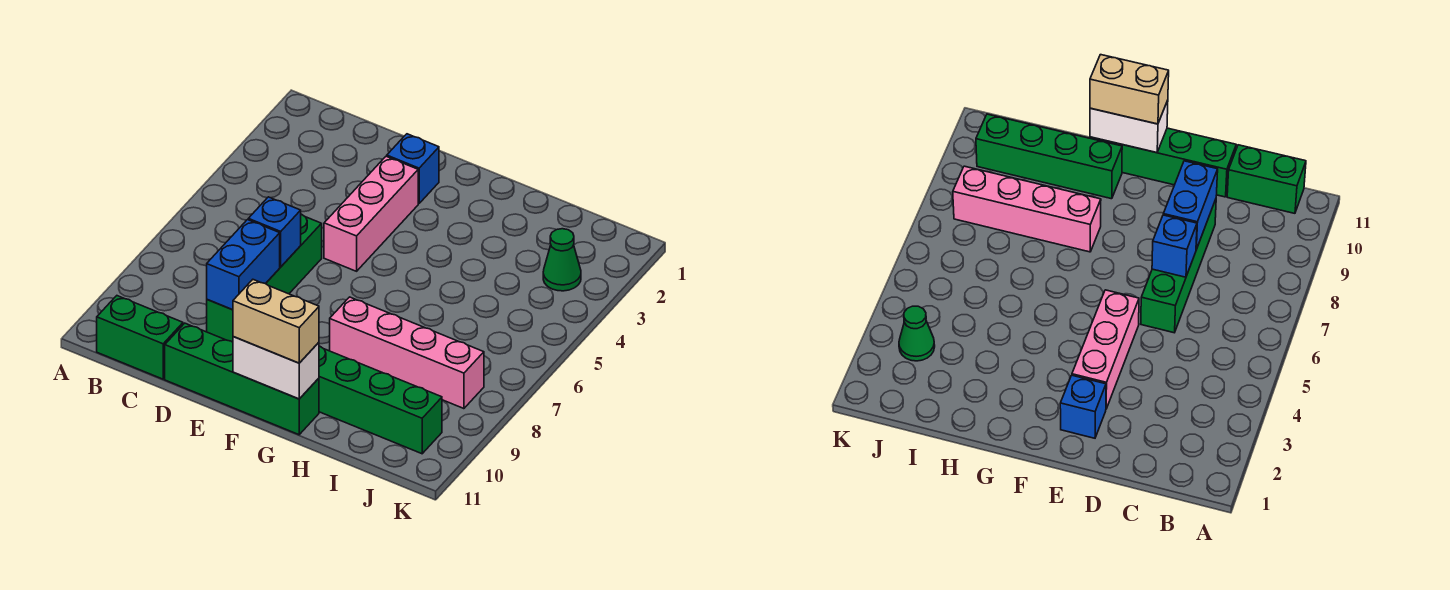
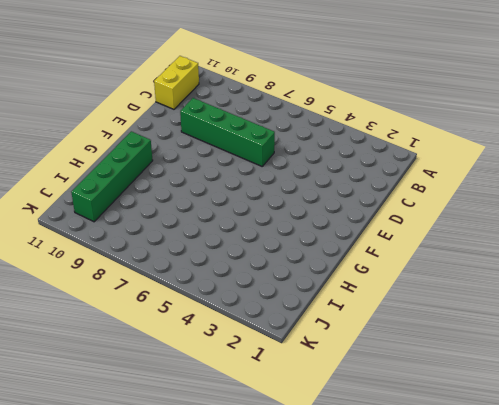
yellow 1x2 brick [154,56,199,109] -> green 1x2 brick [97,296,183,379]
none -> green 1x4 brick [165,323,319,435]
none -> blue 1x1 brick [387,134,439,203]
none -> pink 1x3 brick [324,156,418,271]

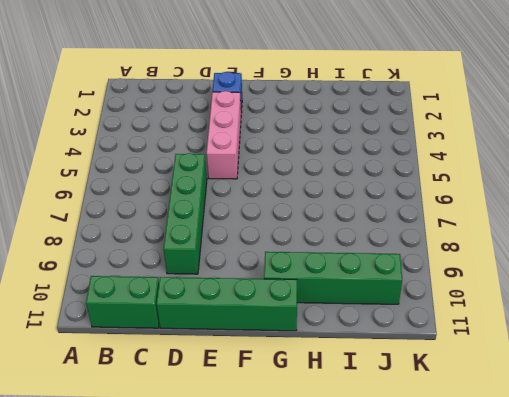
none -> pink 1x4 brick [330,297,484,409]
none -> green 1x1 cone [543,229,581,291]
none -> blue 1x1 brick [248,197,301,267]

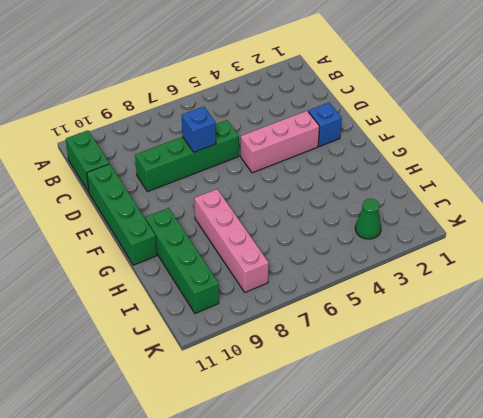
none -> blue 1x2 brick [207,220,280,310]
none -> white 1x2 brick [233,337,319,399]
none -> tan 1x2 brick [233,280,319,363]

